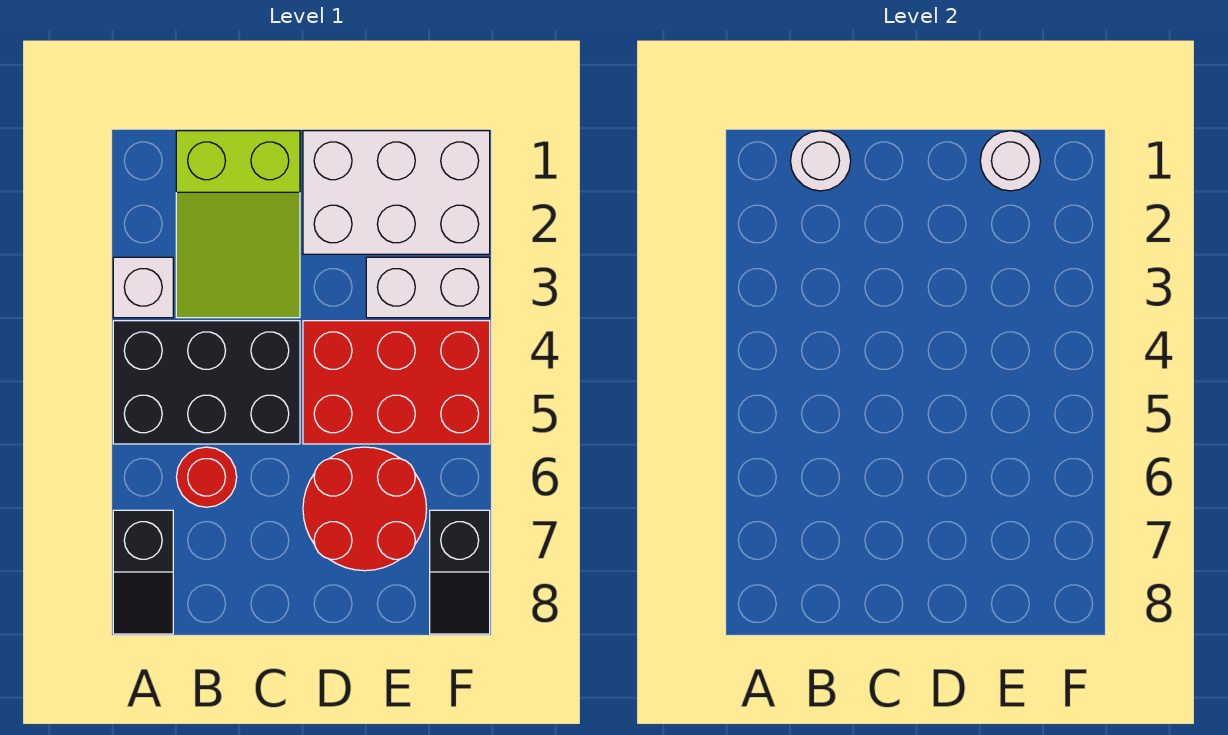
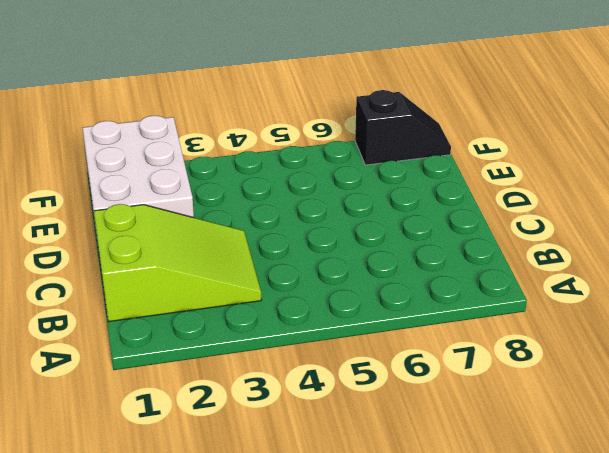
none -> white 1x1 brick [113,257,173,318]
none -> black 2x3 brick [113,321,300,444]
none -> black 1x2 slope [113,510,173,634]

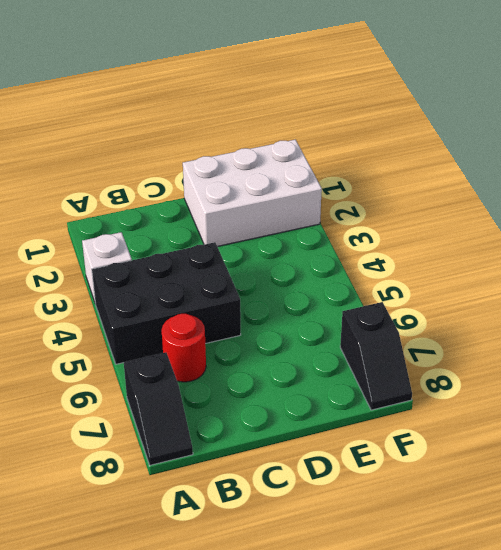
none -> lime 2x3 slope [176,131,300,318]
none -> red 2x3 brick [303,321,490,444]
none -> red 2x2 round brick [303,447,426,571]

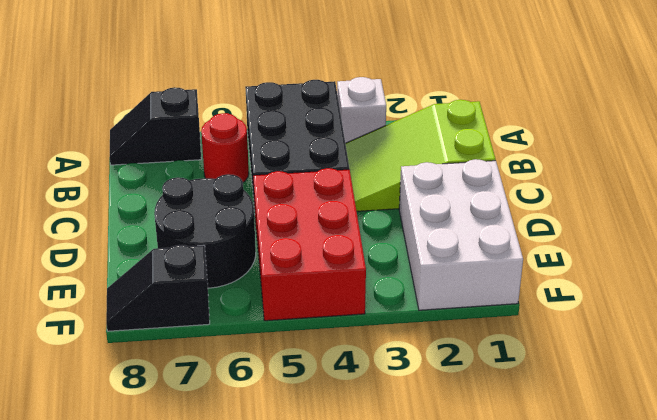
black 2x2 round brick [154,174,256,288] -> red 2x2 round brick [303,447,426,571]
none -> white 1x2 brick [366,257,490,318]
none -> white 1x1 round brick [791,131,851,191]
none -> white 1x1 round brick [980,131,1040,191]

